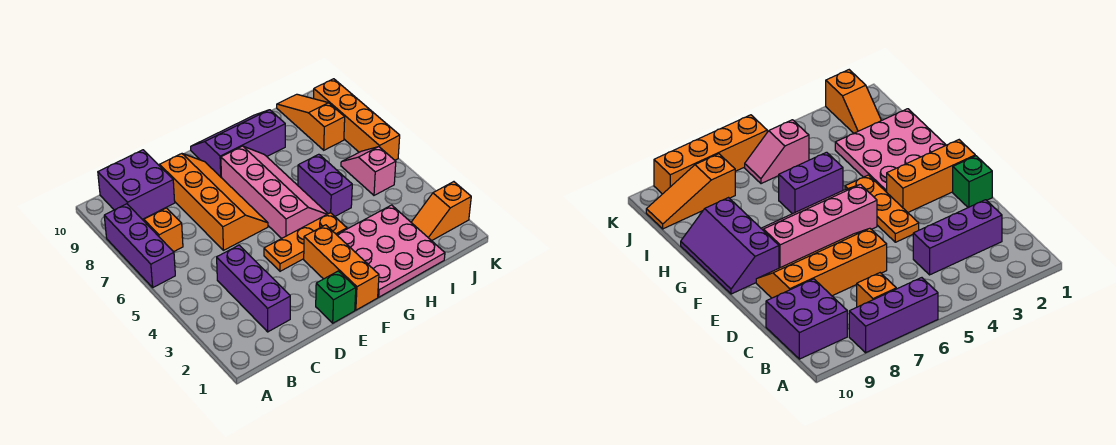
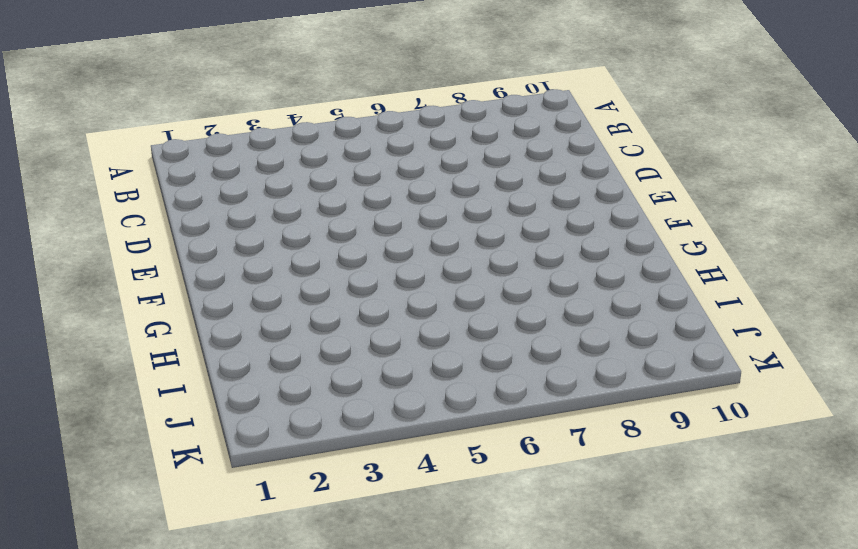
none -> purple 1x3 brick [104,204,175,287]
none -> orange 1x1 brick [144,208,183,252]
none -> purple 2x2 brick [98,150,175,219]

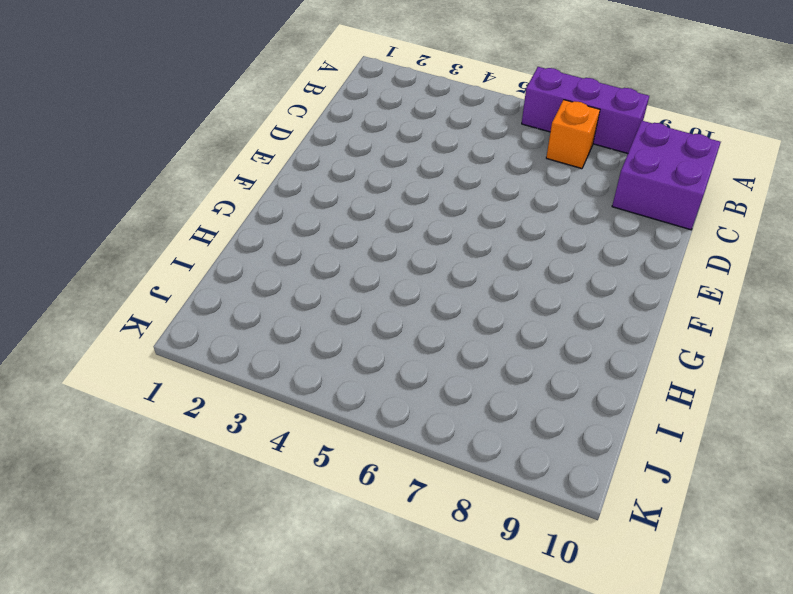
none -> purple 1x3 brick [217,245,290,332]
none -> orange 2x4 slope [160,154,268,250]
none -> green 1x1 brick [316,271,356,323]

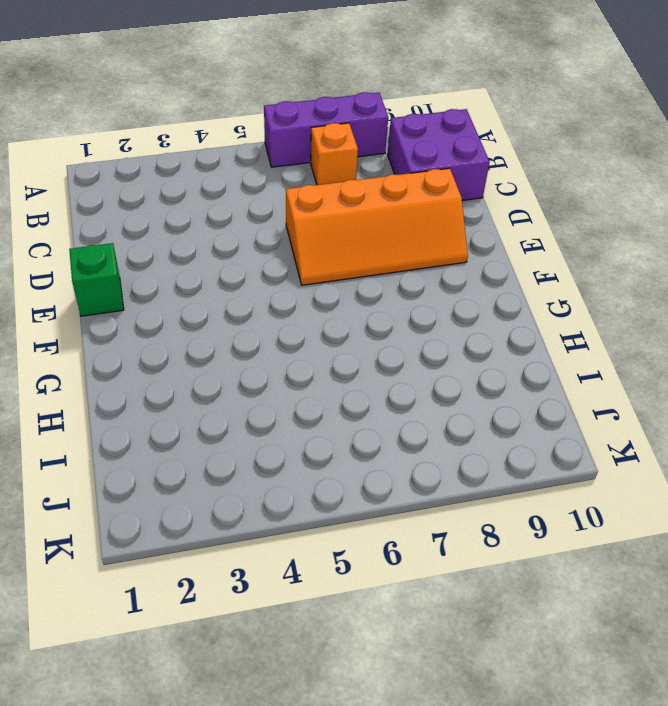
none -> purple 1x3 brick [217,245,290,332]
none -> orange 1x3 plate [264,213,347,271]
none -> orange 1x3 brick [304,225,379,310]

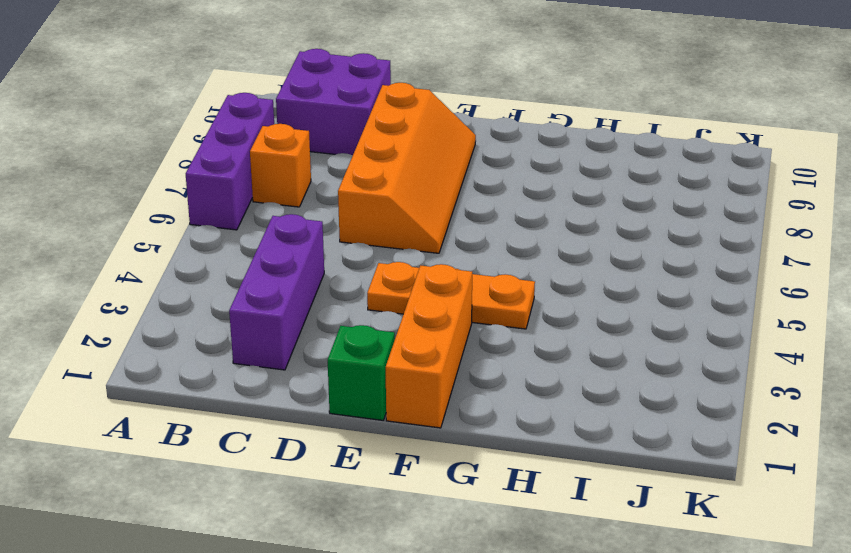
none -> pink 2x4 slope [221,146,328,238]
none -> purple 2x3 slope [191,110,285,178]
none -> pink 3x3 plate [337,205,445,297]

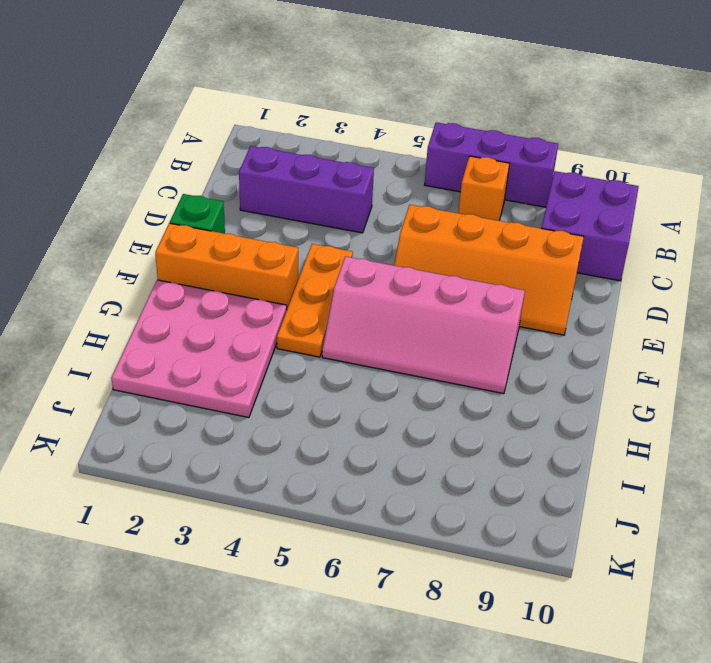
none -> purple 2x3 slope [191,110,285,178]
none -> purple 1x2 brick [298,154,352,216]
none -> orange 1x2 slope [411,182,471,241]

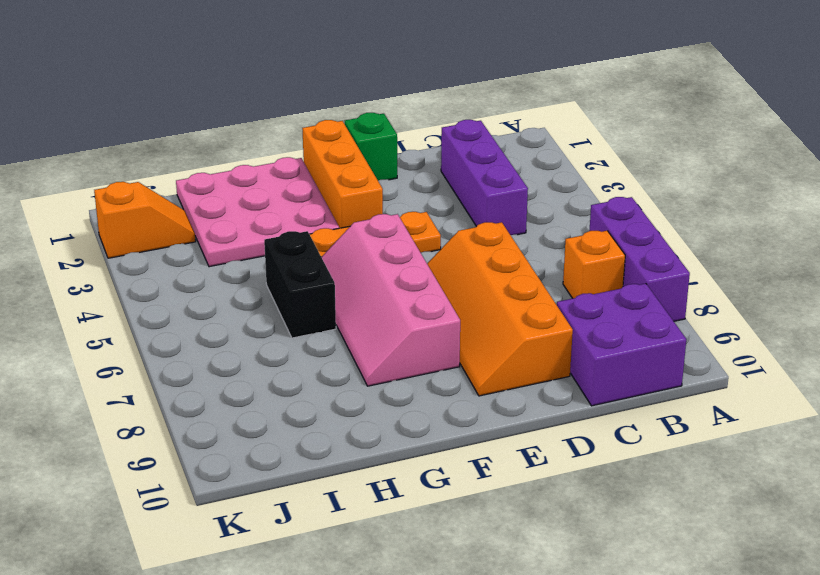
black 1x2 brick [264,231,336,338] -> purple 1x2 brick [298,154,352,216]
none -> purple 2x3 slope [191,110,285,178]
none -> pink 1x2 slope [341,147,396,195]
none -> orange 1x3 slope [277,94,345,150]

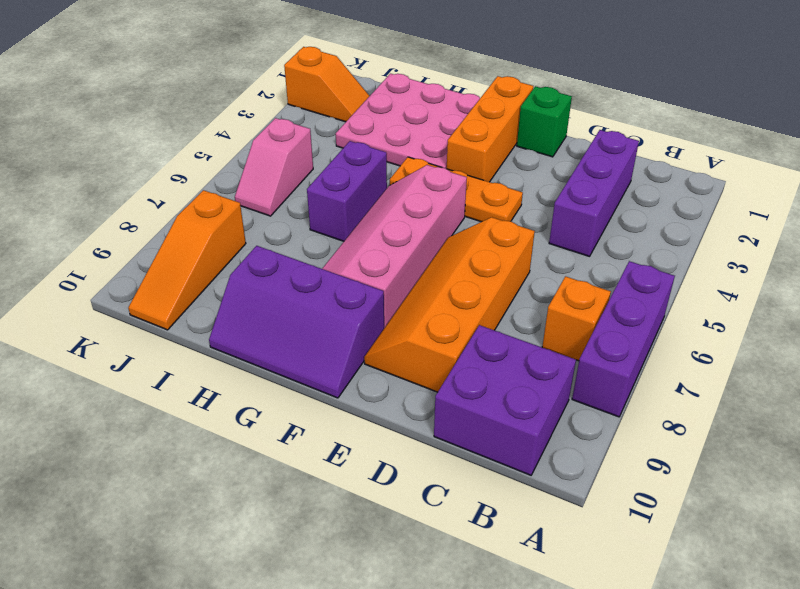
none -> orange 1x4 brick [314,79,400,160]

